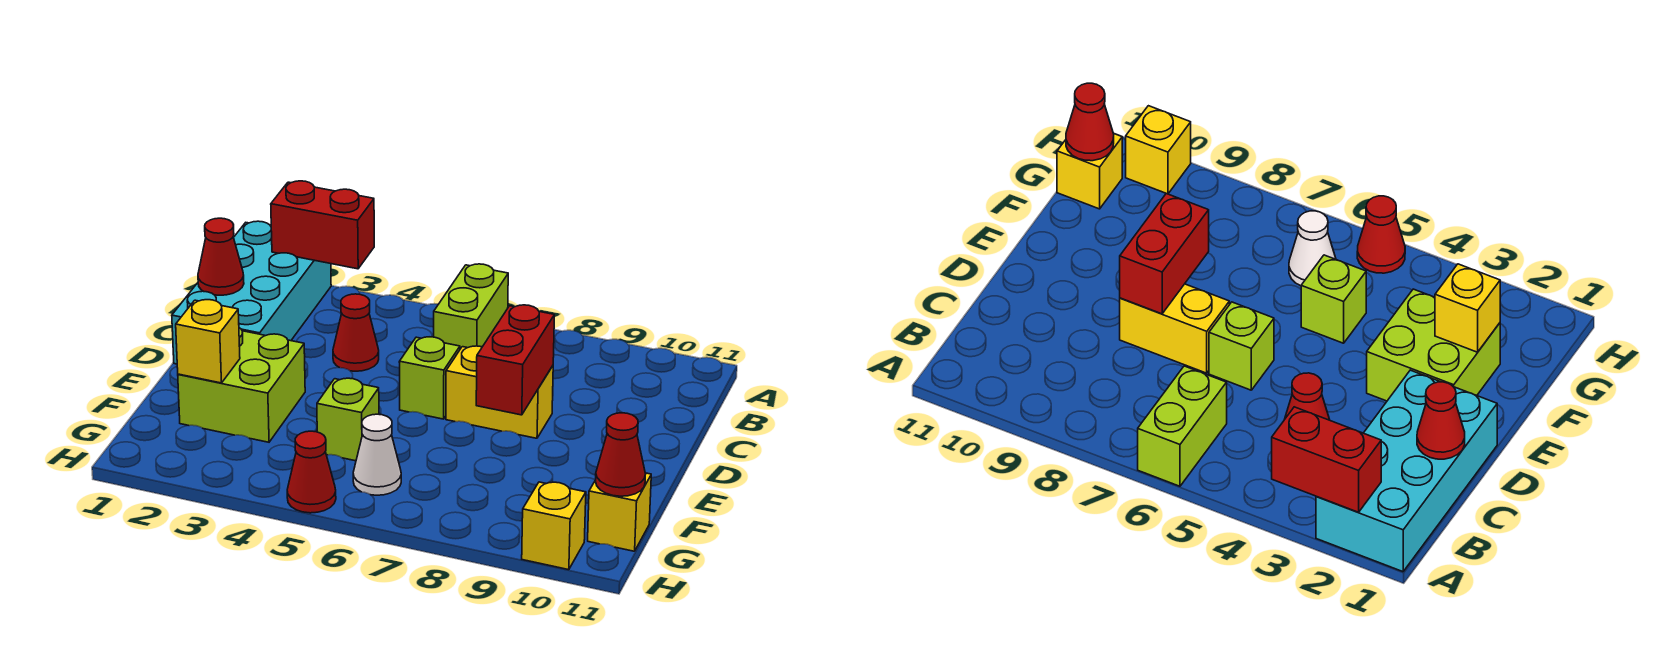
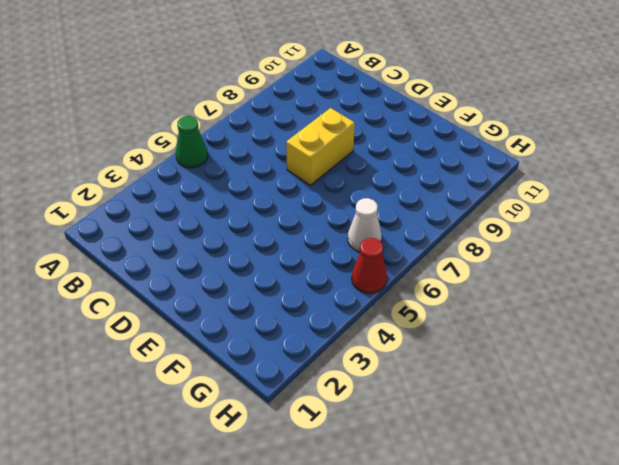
green 1x1 cone [176,116,208,168] -> none
none -> cyan 2x4 brick [172,221,331,364]
none -> lime 1x2 brick [434,264,508,349]
none -> red 1x1 cone [333,294,379,371]

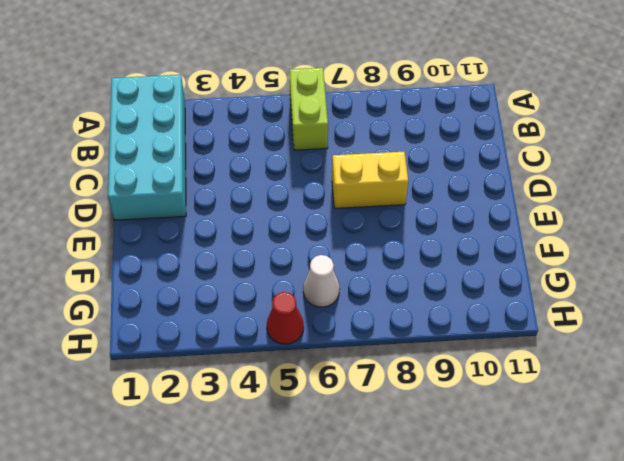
none -> red 1x1 cone [333,294,379,371]
none -> lime 1x1 brick [399,337,460,419]
none -> lime 2x2 brick [178,328,305,442]

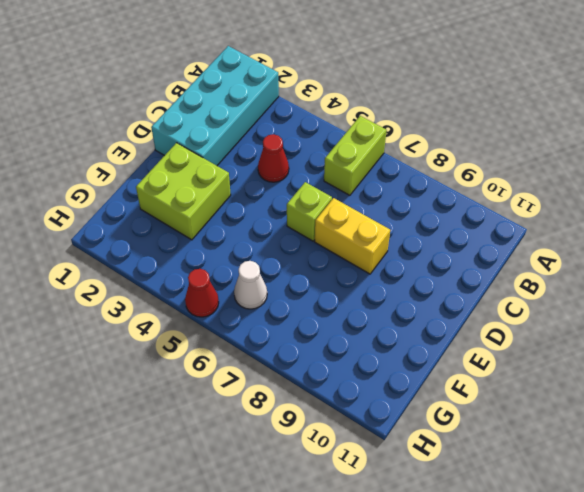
none -> lime 1x1 brick [317,378,379,461]
none -> yellow 1x1 brick [588,473,651,551]
none -> yellow 1x1 brick [522,482,586,570]

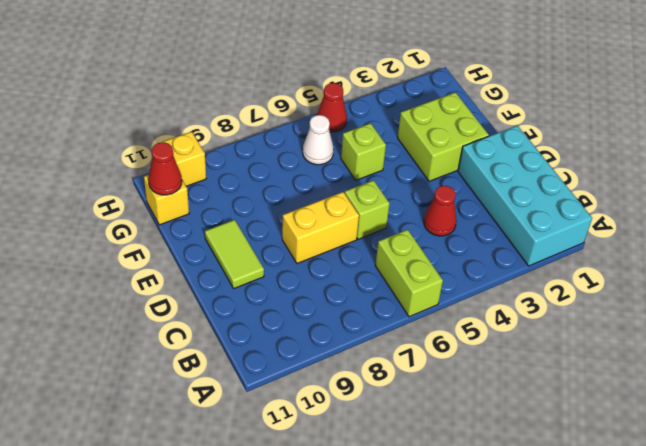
lime 1x2 tile [205,220,264,288] -> none
none -> red 1x2 brick [271,181,374,269]
none -> red 1x1 cone [198,218,244,295]
none -> red 1x2 brick [476,305,554,415]

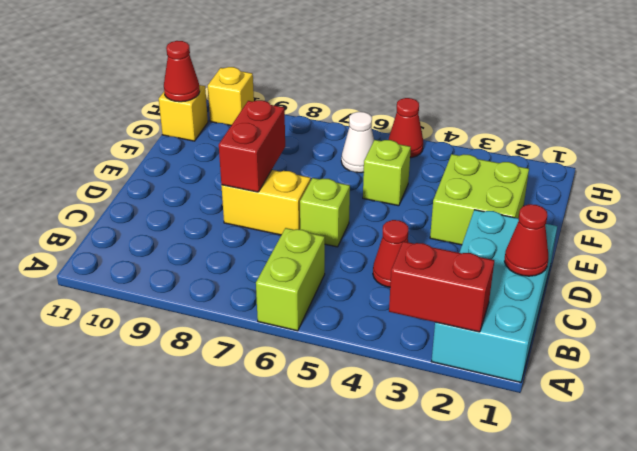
none -> yellow 1x1 brick [176,300,240,383]

